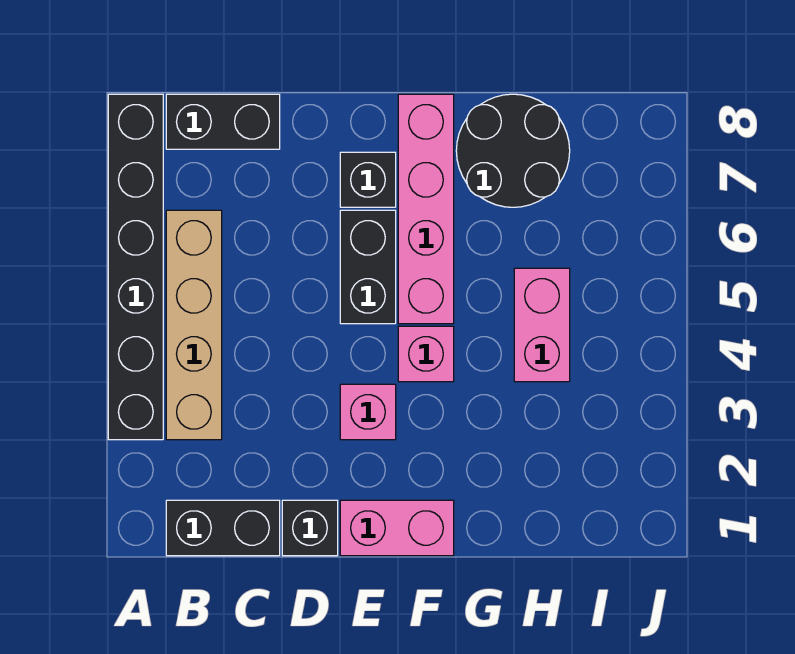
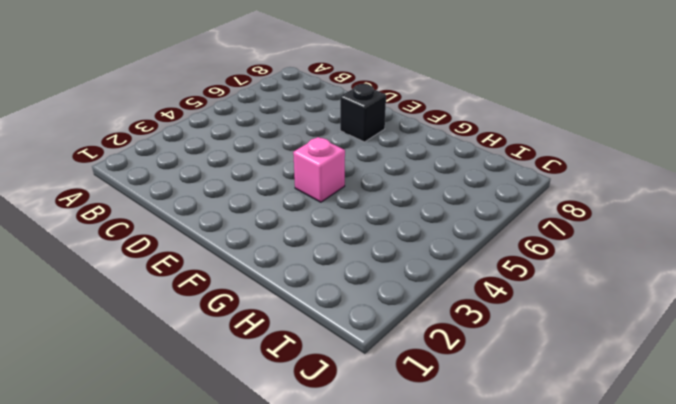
none -> black 1x6 brick [108,94,163,440]
none -> black 1x2 brick [166,500,280,556]
none -> tan 1x4 brick [166,210,222,440]

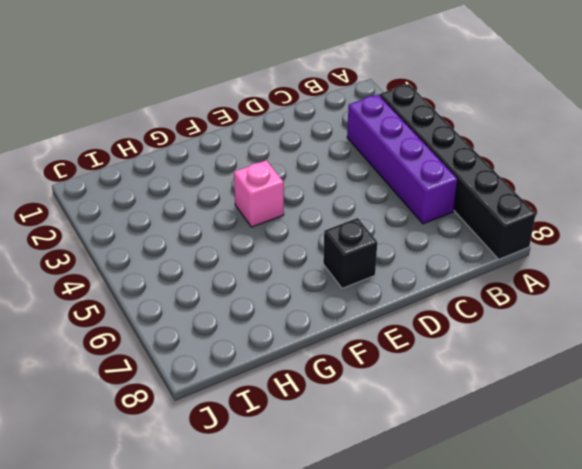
purple 1x4 brick [347,94,458,224] -> tan 1x4 brick [166,210,222,440]
none -> black 1x2 brick [166,500,280,556]
none -> black 1x2 brick [166,94,280,149]
none -> black 1x1 brick [282,500,338,556]

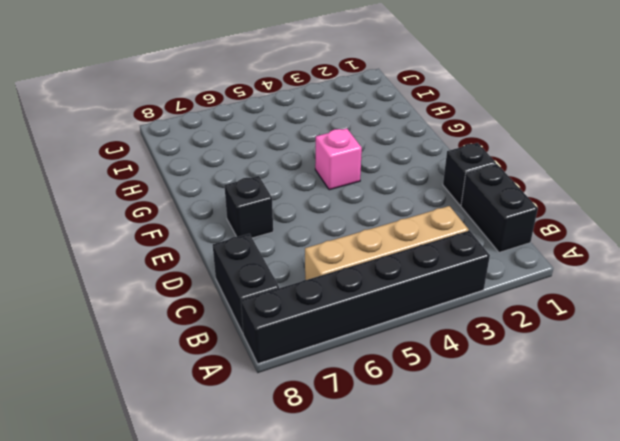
none -> pink 1x2 brick [340,500,454,556]
none -> pink 1x1 brick [340,384,396,440]
none -> black 1x2 brick [340,210,396,324]

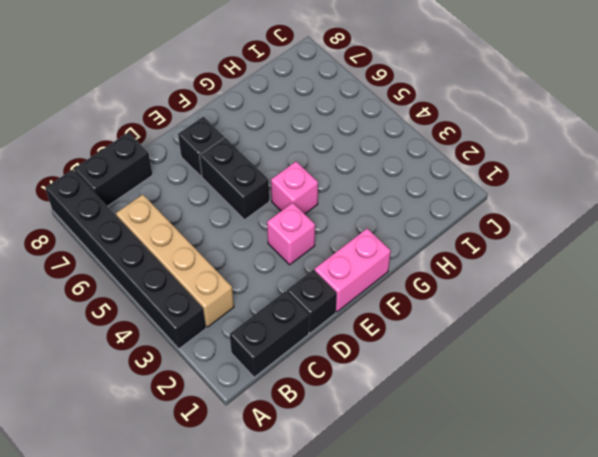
none -> pink 1x4 brick [398,94,454,324]
none -> black 2x2 round brick [456,94,570,207]
none -> pink 1x2 brick [514,268,570,382]

